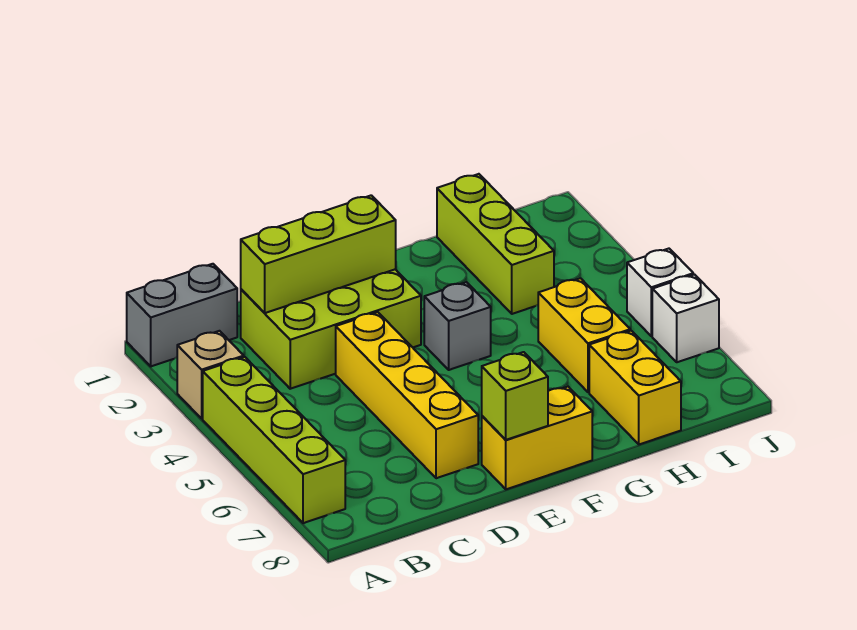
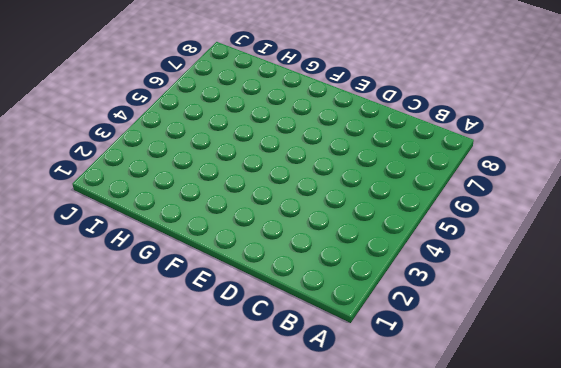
none -> grey 1x2 brick [127,264,237,366]
none -> tan 1x1 brick [177,331,244,419]
none -> lime 1x4 brick [203,357,345,523]

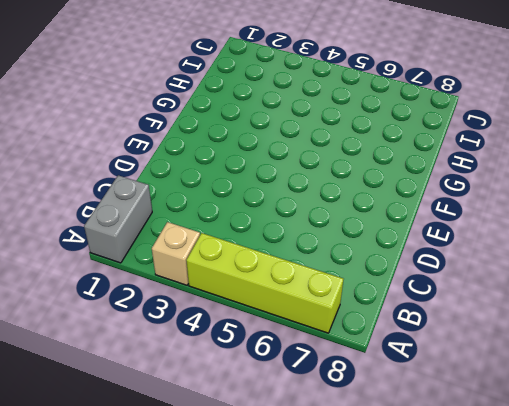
none -> lime 2x3 brick [241,269,421,389]
none -> yellow 1x4 brick [336,312,478,478]
none -> yellow 1x2 brick [482,387,592,489]

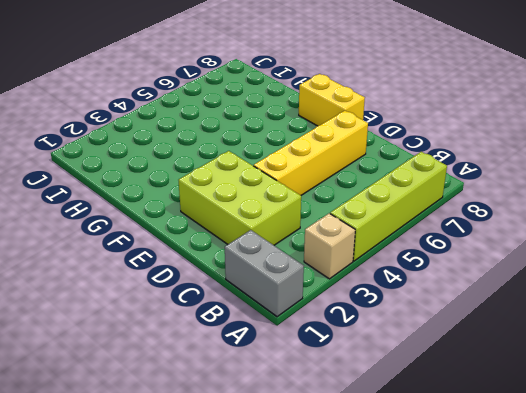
none -> grey 1x1 brick [424,282,491,370]
none -> lime 1x3 brick [437,174,554,314]
none -> yellow 1x2 brick [538,278,630,392]

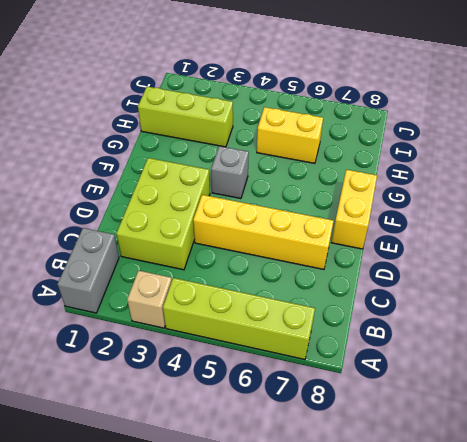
none -> yellow 1x2 brick [589,331,681,444]
none -> white 1x1 brick [627,249,693,336]
none -> white 1x1 brick [652,275,719,362]

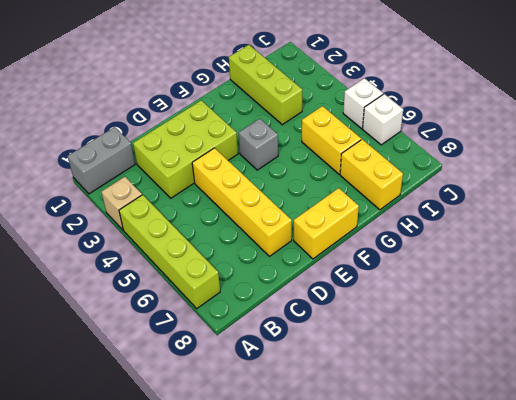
none -> lime 1x3 brick [241,195,396,313]
none -> lime 1x1 brick [482,352,548,440]

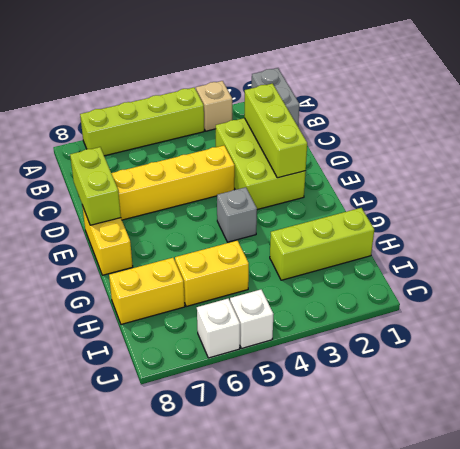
lime 1x2 brick [70,147,121,225] -> lime 1x1 brick [482,352,548,440]

